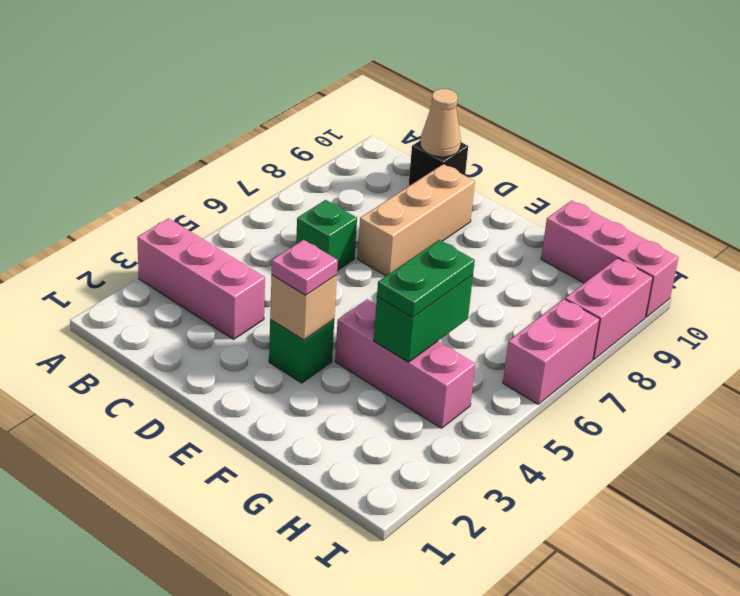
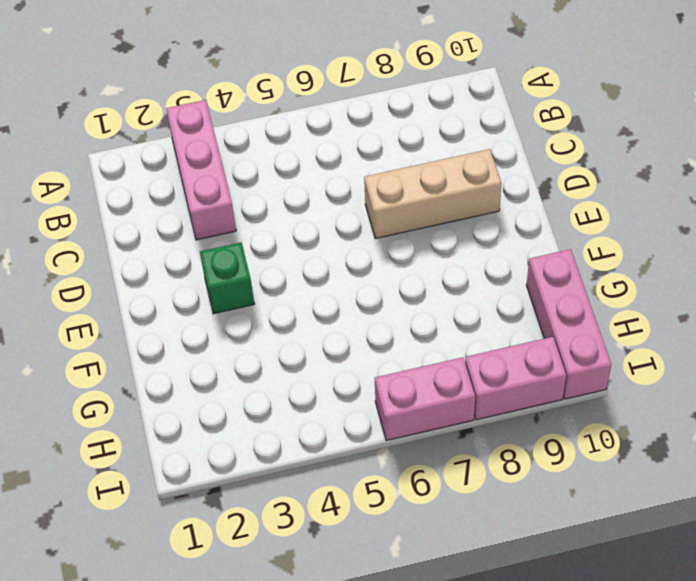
none -> green 1x1 brick [296,200,357,271]
none -> black 1x1 brick [409,141,468,186]
none -> pink 1x3 brick [335,299,475,428]

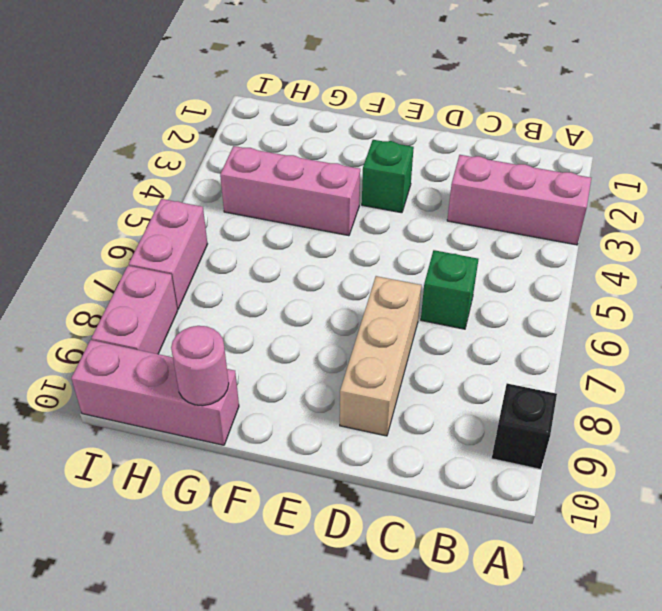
black 1x1 brick [492,383,557,469] -> black 1x1 brick moved to [409,141,468,186]
pink 1x1 round brick [171,326,229,406] -> none
none -> tan 1x1 cone [420,89,461,157]
none -> tan 1x1 brick [270,275,337,340]
none -> green 1x2 brick [374,275,473,362]

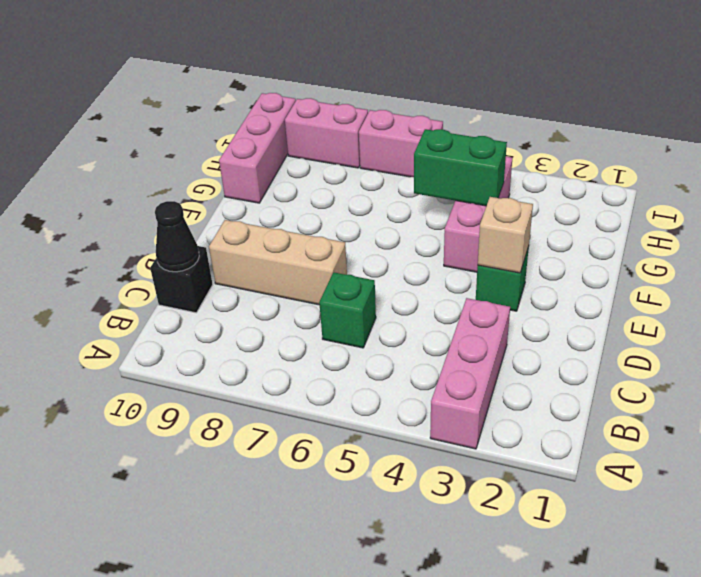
black 1x1 cone [155,201,199,272] -> tan 1x1 cone [420,89,461,157]
none -> pink 1x1 plate [272,240,338,295]
none -> green 1x2 plate [377,240,475,317]

